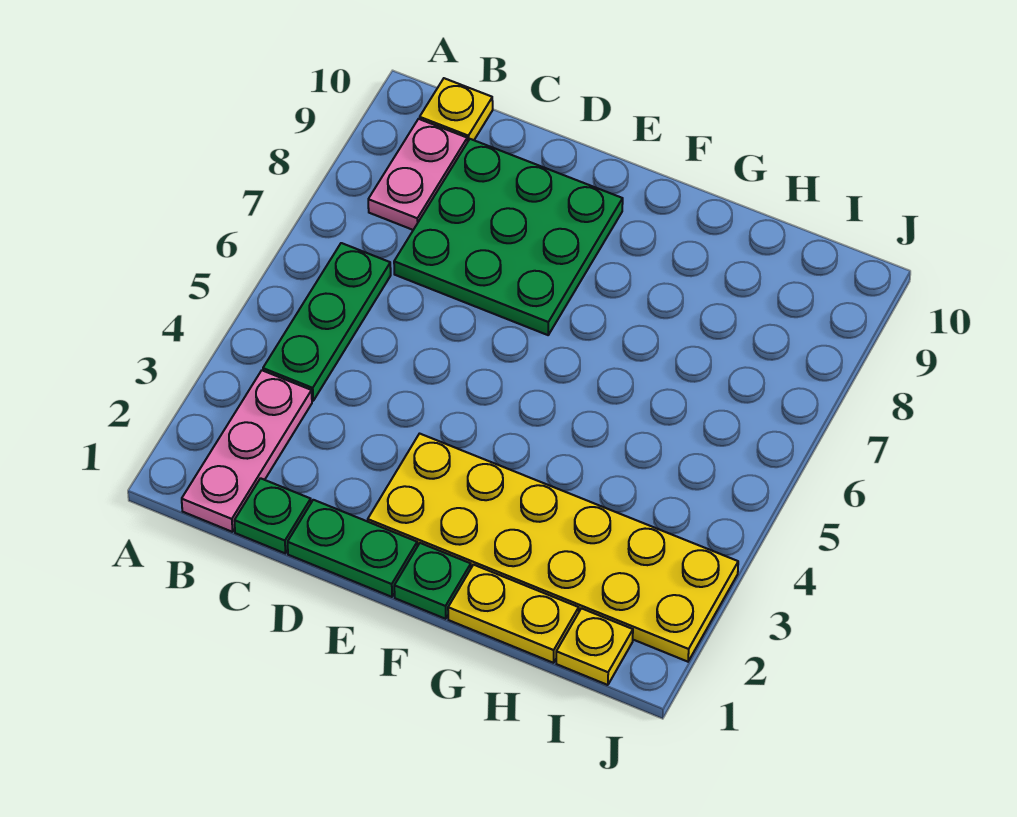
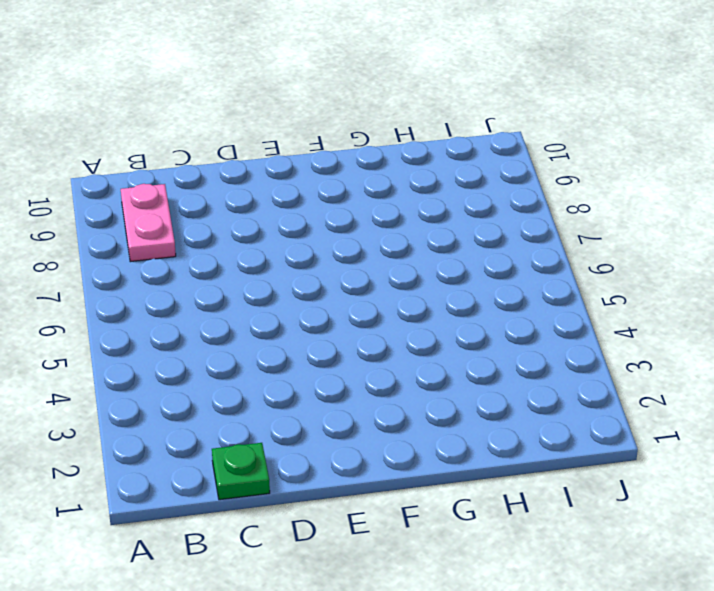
none -> pink 1x3 plate [182,370,312,532]
none -> green 1x3 plate [263,243,391,401]

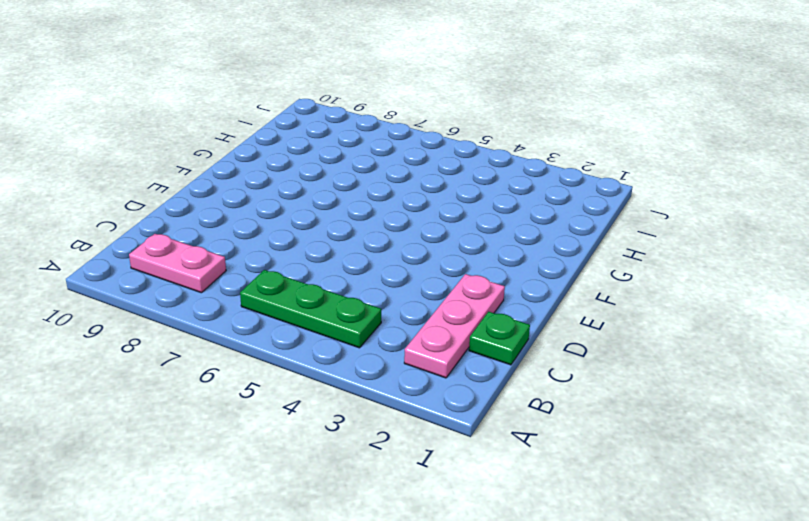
pink 1x3 plate [404,274,505,378] -> pink 1x3 plate turned to [182,370,312,532]
none -> yellow 1x1 plate [420,78,493,142]
none -> green 3x3 plate [394,139,623,335]

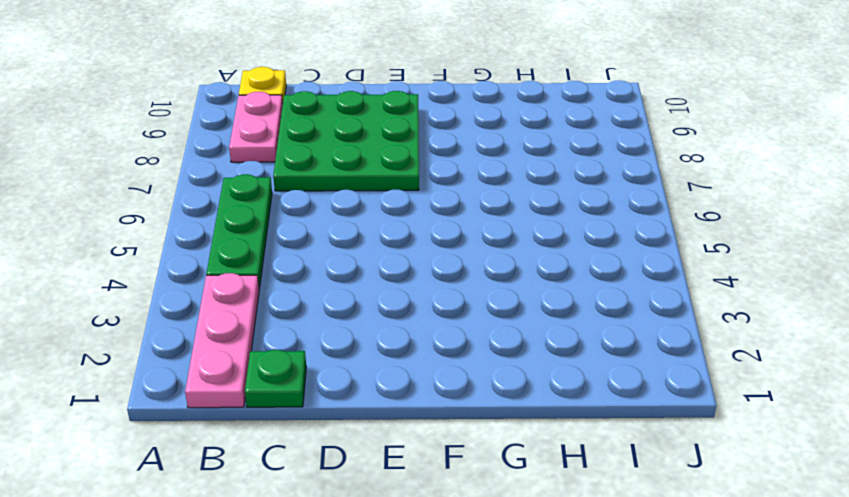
none -> green 1x2 plate [288,500,417,597]
none -> yellow 2x6 plate [368,434,738,662]

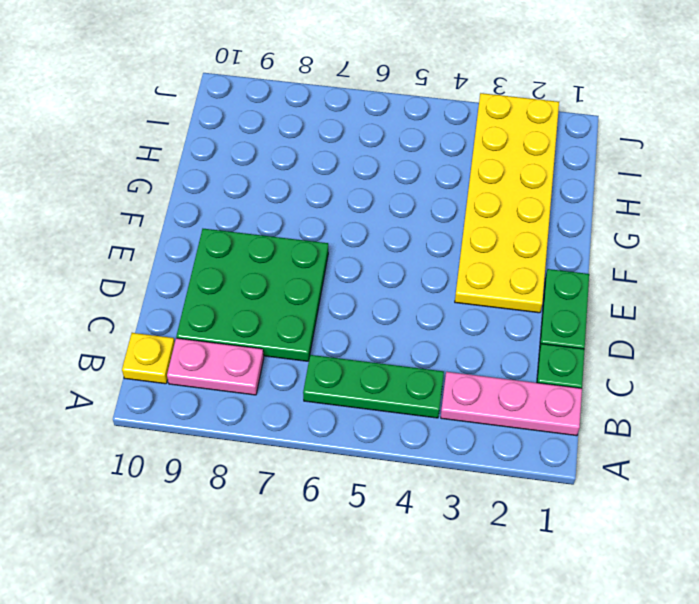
none -> green 1x1 plate [394,543,471,619]
none -> yellow 1x2 plate [448,565,579,663]

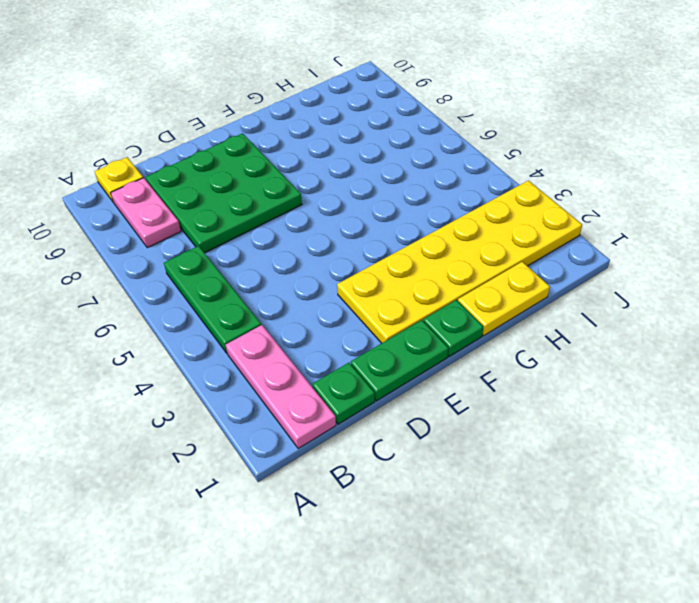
none -> yellow 1x1 plate [556,608,633,685]

